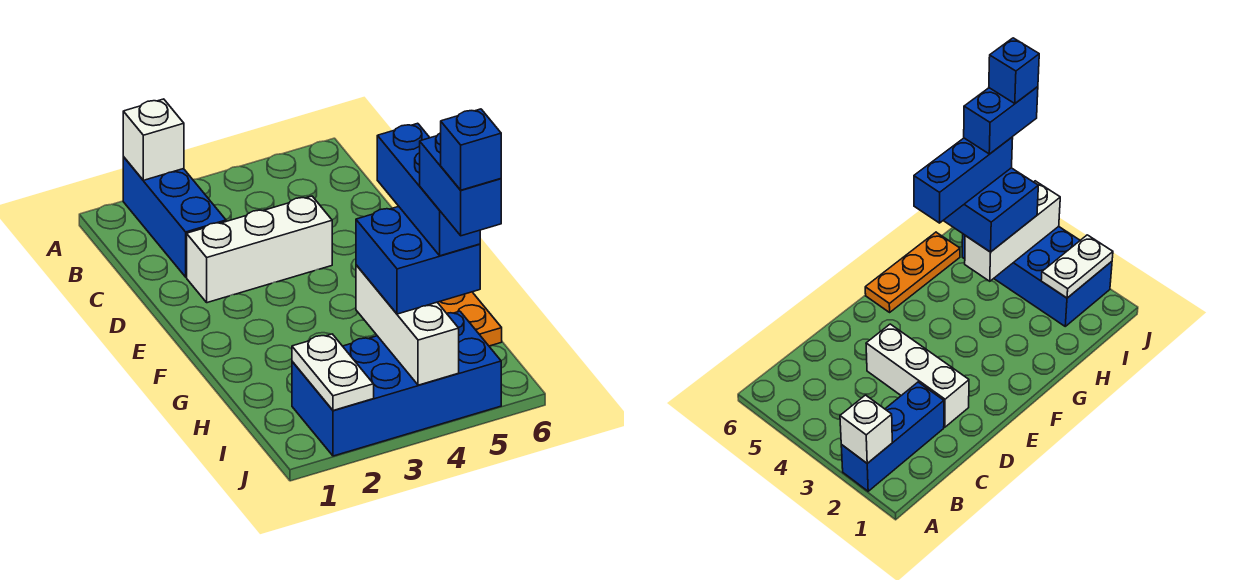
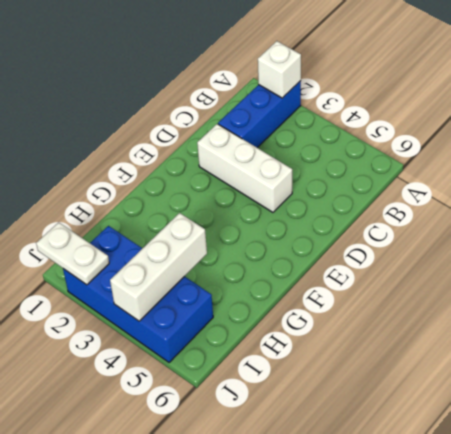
white 1x2 plate [36,222,109,285] -> white 1x2 plate turned to [292,334,374,410]
none -> orange 1x3 plate [438,292,502,346]
none -> blue 2x2 brick [356,207,480,314]

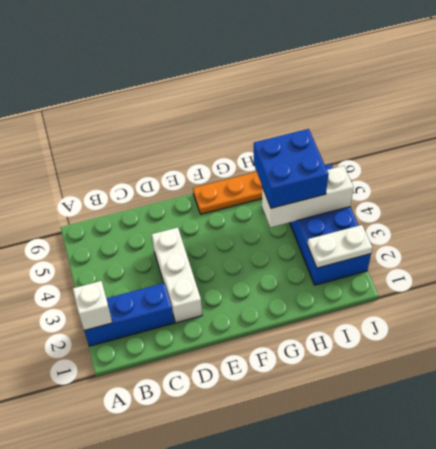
none -> blue 1x3 brick [377,123,480,256]
none -> blue 1x2 brick [420,133,501,236]

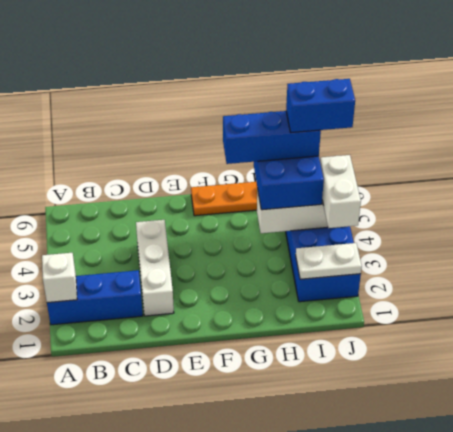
white 1x2 brick [320,155,361,228] -> none
none -> blue 1x1 brick [441,109,501,190]

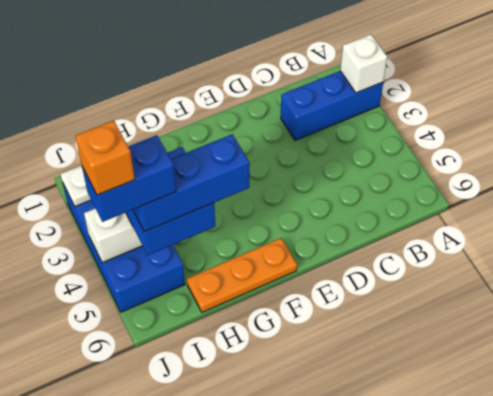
orange 1x1 brick [75,121,135,195] -> blue 1x1 brick [441,109,501,190]
none -> white 1x3 brick [187,196,332,303]

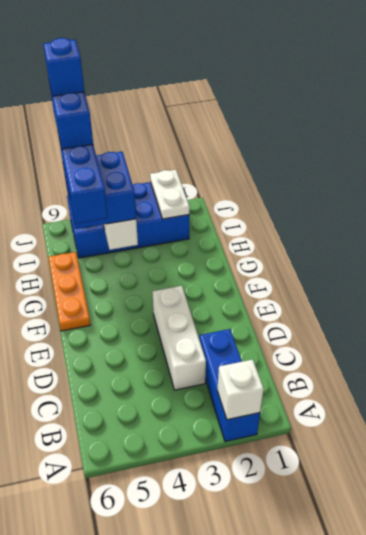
white 1x3 brick [152,286,206,390] -> white 1x3 brick turned to [187,196,332,303]

